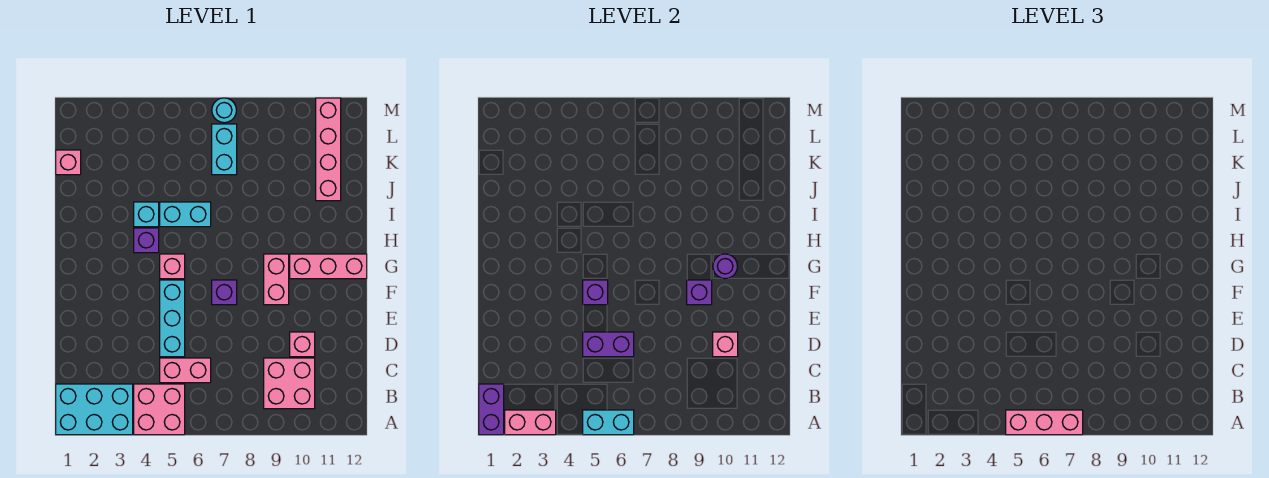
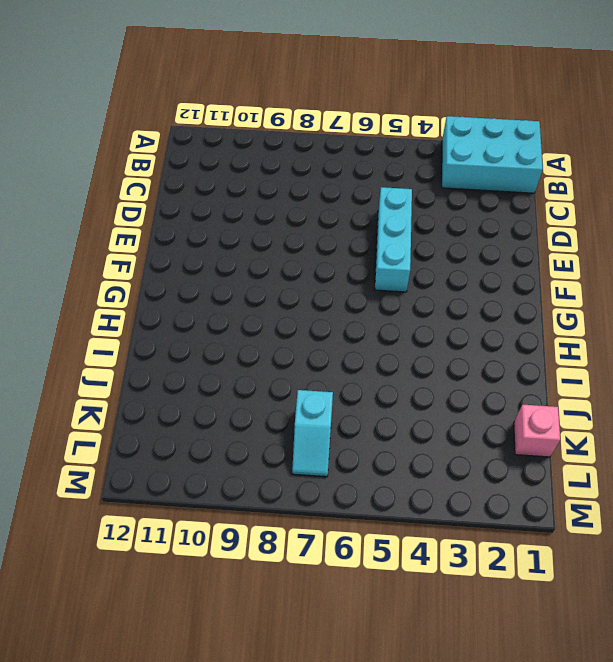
cyan 1x2 slope [292,390,333,477] -> cyan 1x2 brick [212,124,237,175]
none -> pink 2x2 brick [134,384,185,435]
none -> pink 2x2 brick [264,358,315,409]
none -> pink 1x2 brick [160,358,211,383]

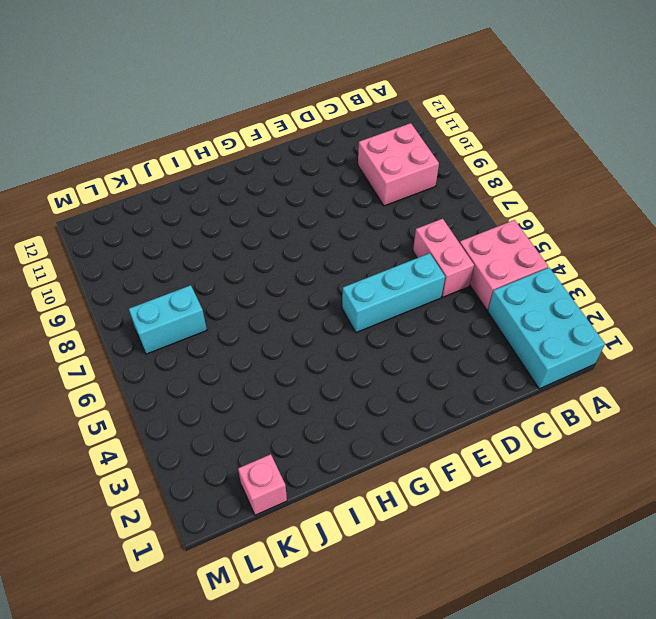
none -> pink 1x1 brick [290,332,315,357]
none -> purple 1x1 brick [212,280,237,305]
none -> pink 1x2 brick [264,254,289,305]

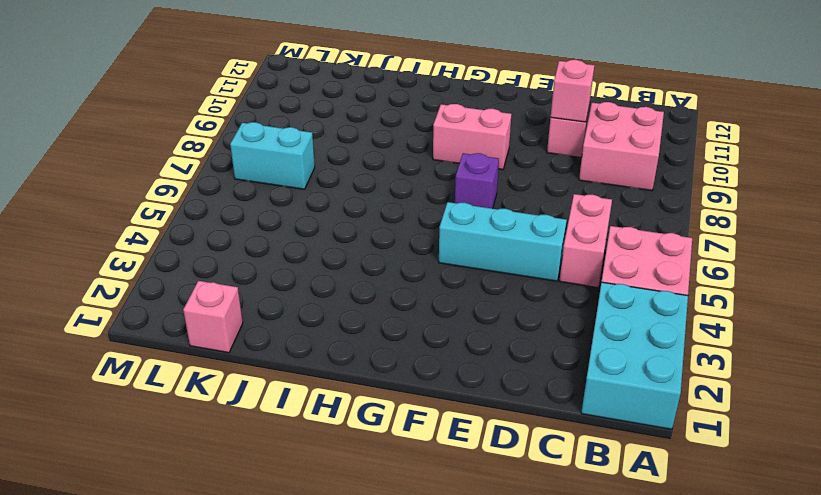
none -> pink 1x1 brick [160,254,185,279]
none -> pink 1x3 brick [290,254,367,279]
none -> purple 1x1 brick [134,228,159,253]

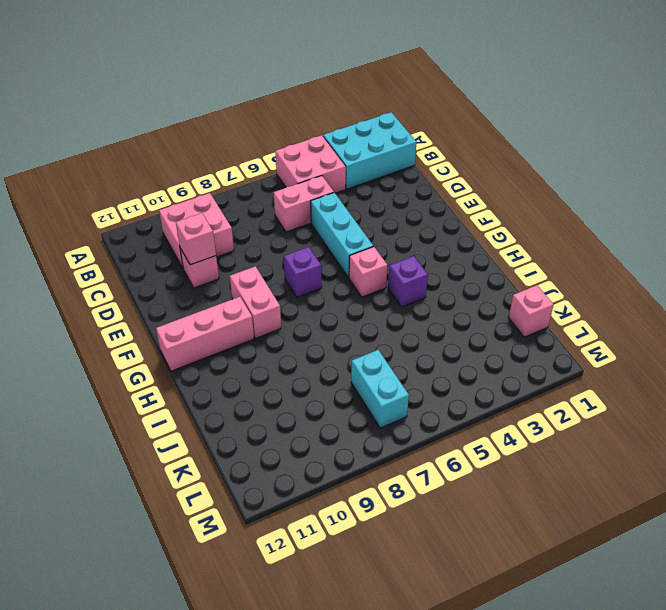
none -> cyan 1x1 brick [134,202,159,227]
none -> cyan 1x2 brick [160,202,211,227]
none -> pink 1x4 brick [316,98,341,201]

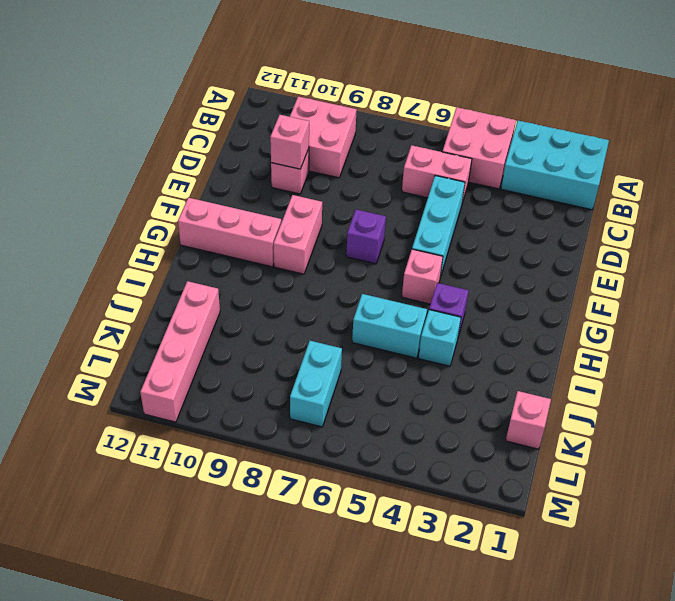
none -> cyan 1x1 round brick [212,98,236,123]
none -> purple 1x2 brick [479,384,504,435]
none -> pink 1x2 brick [505,410,556,435]

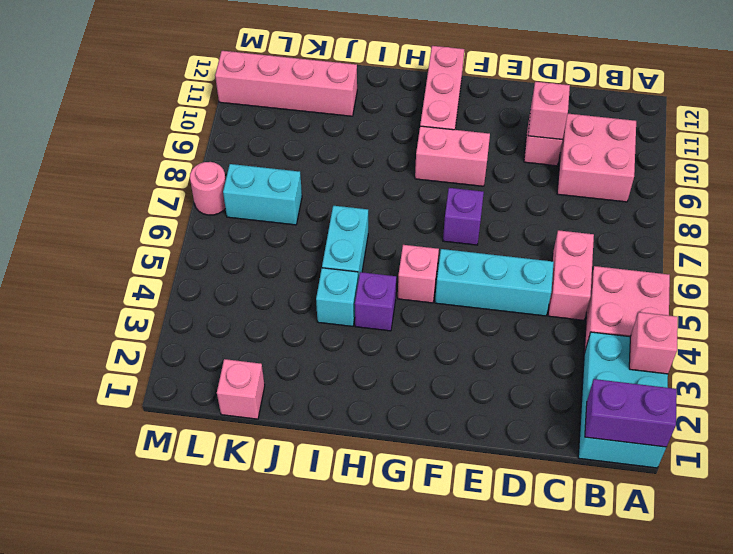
pink 1x1 brick [629,312,678,374] -> pink 1x2 brick [505,410,556,435]
pink 1x1 round brick [190,162,226,215] -> cyan 1x1 round brick [212,98,236,123]
none -> cyan 1x2 brick [583,410,634,435]
none -> purple 1x2 brick [583,332,634,357]
none -> purple 1x1 brick [583,280,608,305]

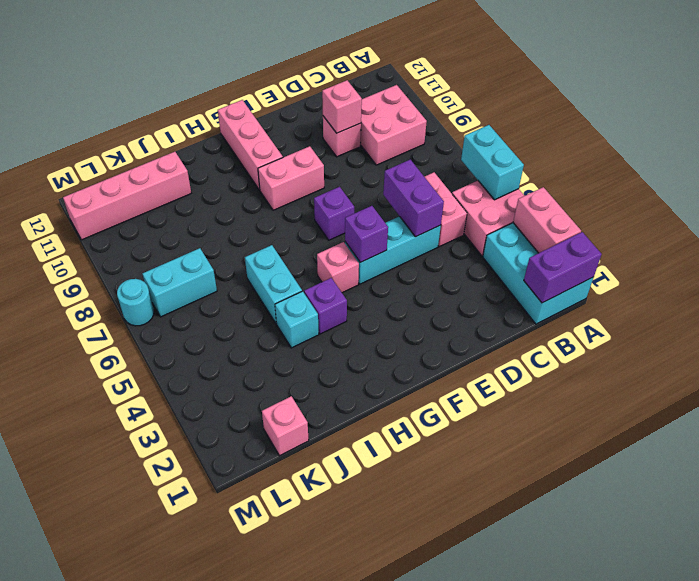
none -> purple 1x1 brick [687,280,712,305]
none -> purple 1x1 round brick [713,254,737,279]
none -> pink 1x3 brick [1006,410,1083,435]

